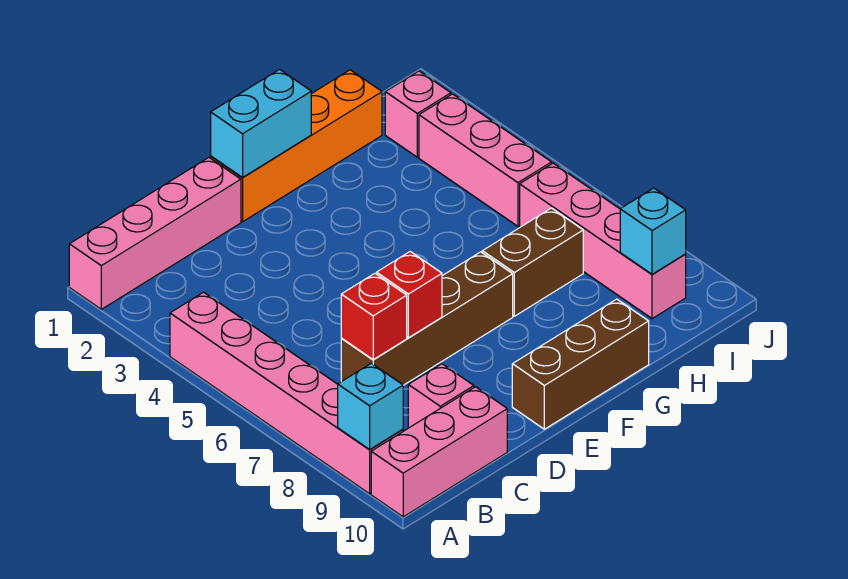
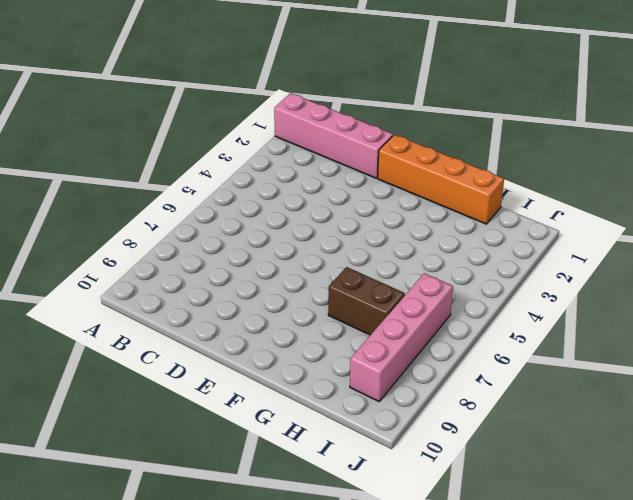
none -> pink 1x6 brick [170,292,403,494]
none -> pink 1x3 brick [371,387,507,517]
none -> brown 1x4 brick [341,252,513,385]

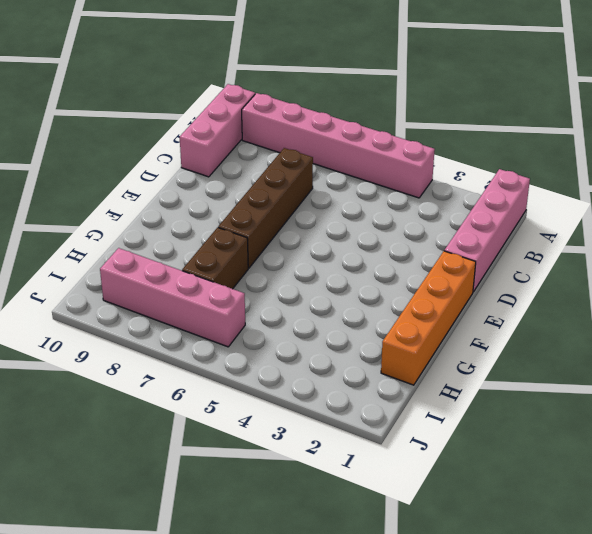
none -> pink 1x1 brick [408,364,474,428]
none -> brown 1x3 brick [512,299,649,429]
none -> pink 1x1 brick [385,71,451,157]

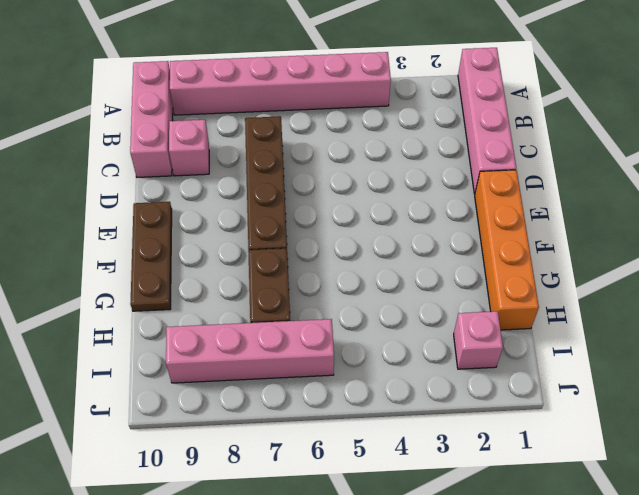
brown 1x3 plate [130,202,172,311] -> brown 1x3 brick [512,299,649,429]
none -> pink 1x3 brick [419,94,552,226]
none -> cyan 1x1 brick [338,363,403,449]
none -> red 1x1 brick [341,273,407,359]

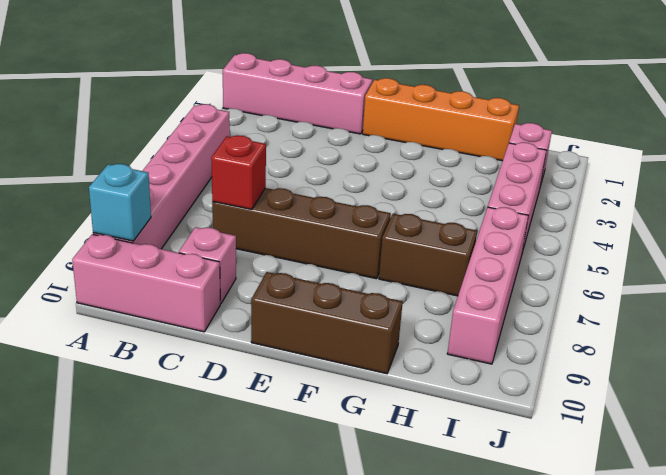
none -> red 1x1 brick [377,252,442,338]
none -> cyan 1x2 brick [211,69,311,177]
none -> cyan 1x1 brick [620,188,686,274]

